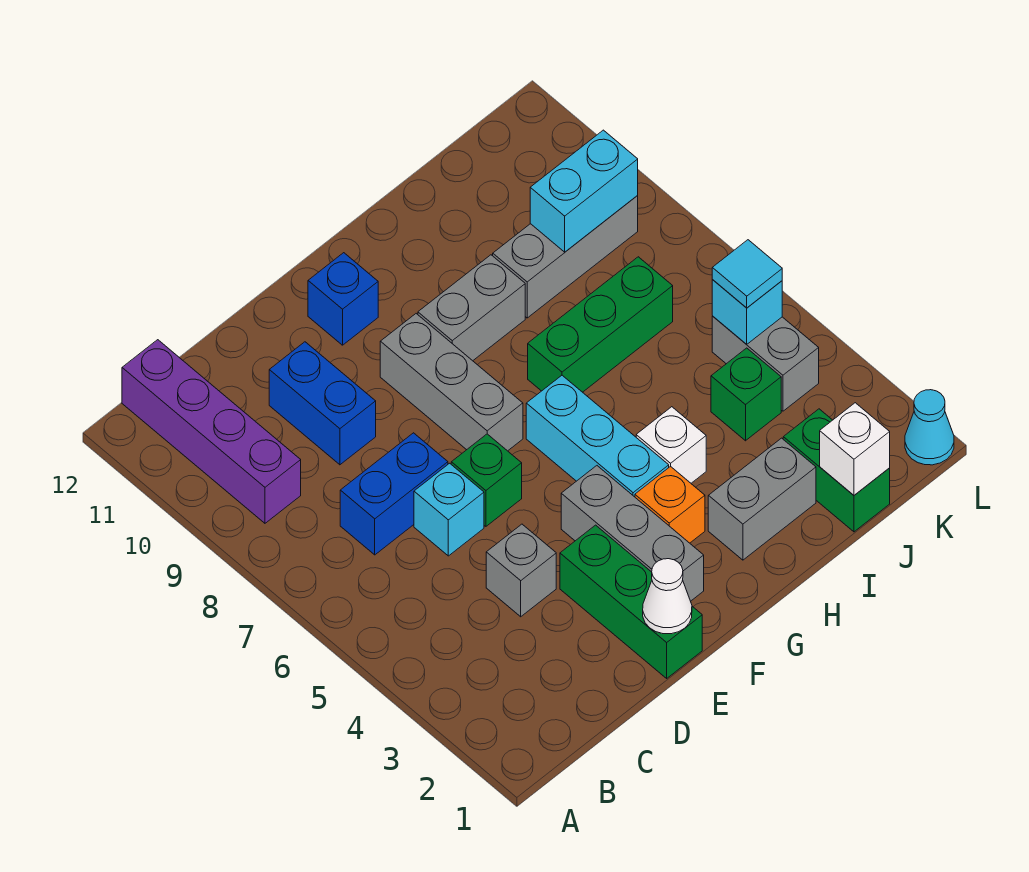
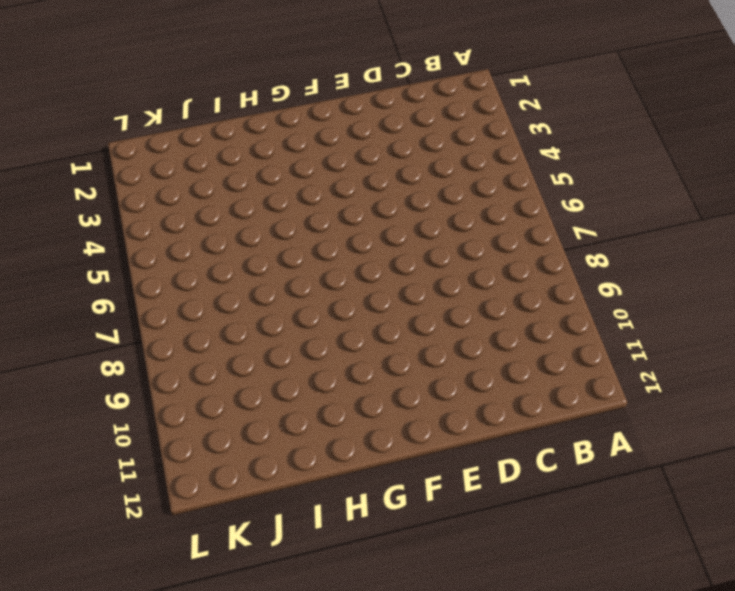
none -> purple 1x4 brick [122,340,301,523]
none -> blue 1x2 brick [340,433,448,555]
none -> grey 1x1 brick [486,524,556,617]

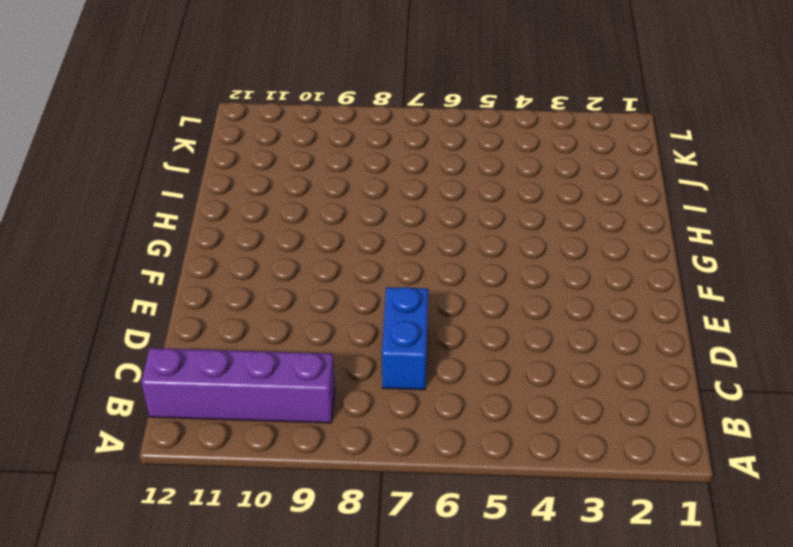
none -> grey 1x1 brick [486,524,556,617]
none -> cyan 1x1 brick [414,463,484,556]
none -> blue 1x2 brick [269,342,376,465]

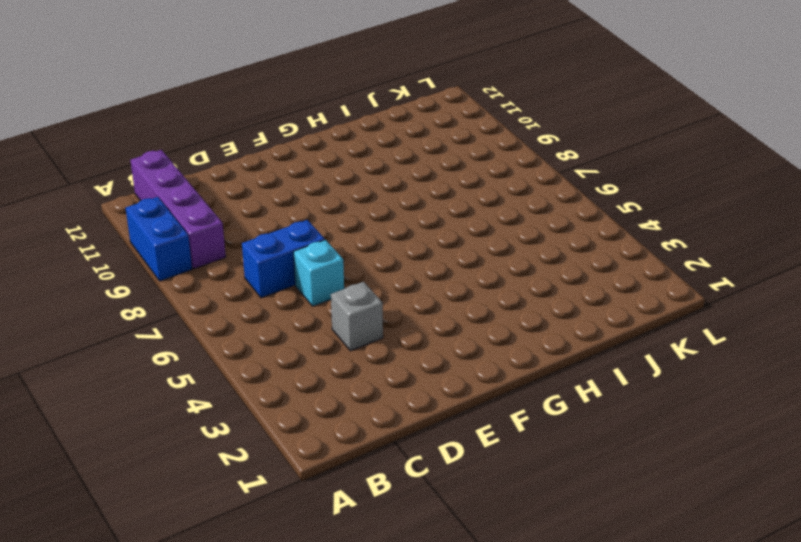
blue 1x2 brick [126,197,192,281] -> blue 1x2 brick moved to [269,342,376,465]
none -> green 1x3 brick [560,525,702,678]
none -> green 1x1 brick [451,434,522,526]
none -> grey 1x3 brick [561,466,704,601]

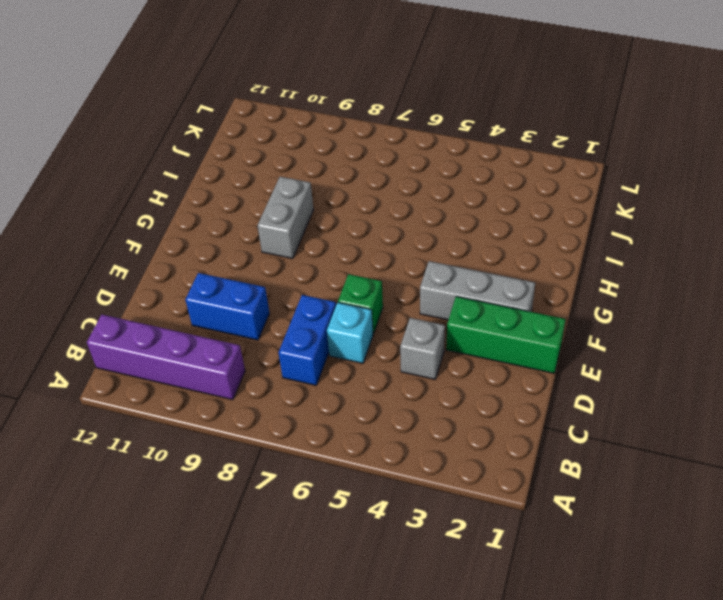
none -> grey 1x3 brick [380,314,523,451]
none -> blue 1x1 brick [308,253,378,345]
none -> orange 1x1 brick [635,466,705,543]

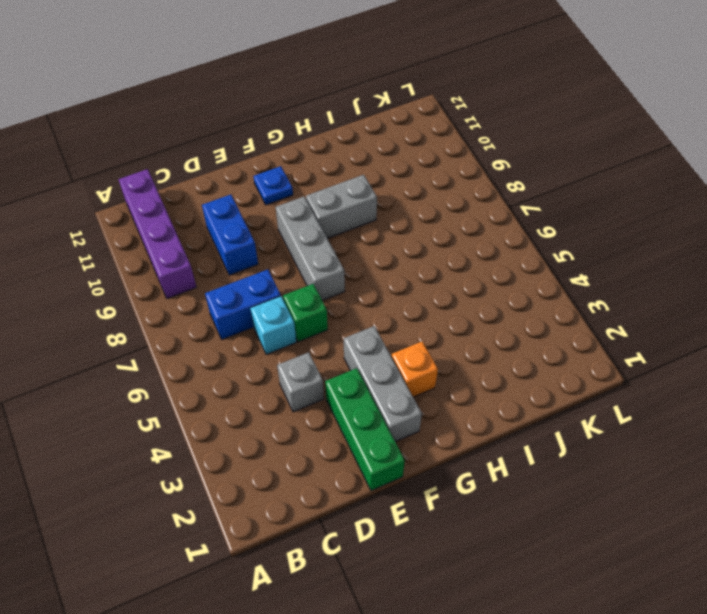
blue 1x1 plate [254,166,293,205] -> blue 1x1 brick [308,253,378,345]
none -> cyan 1x3 brick [526,375,669,497]
none -> grey 1x2 brick [708,438,816,560]
none -> white 1x1 brick [636,407,706,483]

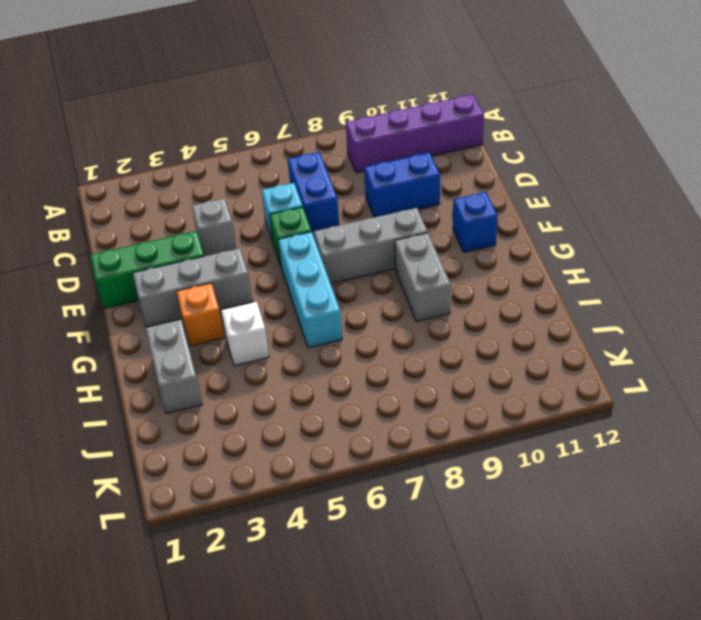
cyan 1x3 brick [278,232,342,348] -> cyan 1x3 brick turned to [526,375,669,497]
none -> green 1x3 brick [528,257,673,392]
none -> grey 1x3 brick [493,196,638,318]
none -> green 1x2 brick [783,409,890,532]

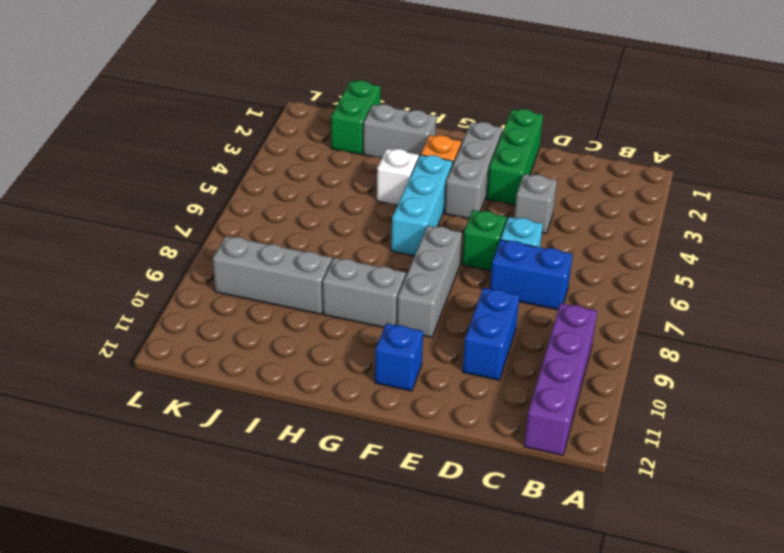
none -> green 1x3 brick [528,257,673,392]
none -> green 1x1 brick [711,348,781,441]
none -> grey 1x2 brick [712,316,819,411]

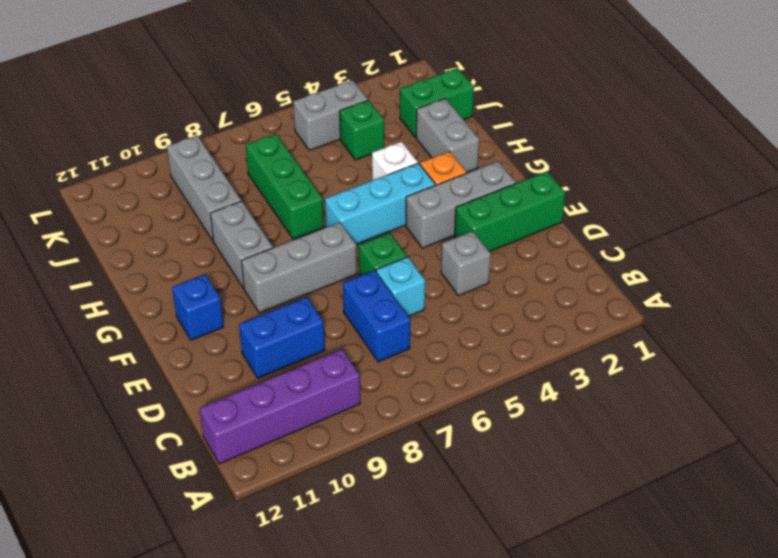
none -> cyan 1x1 cone [905,390,954,465]
none -> white 1x1 cone [643,559,692,634]
none -> white 1x1 brick [820,403,890,495]

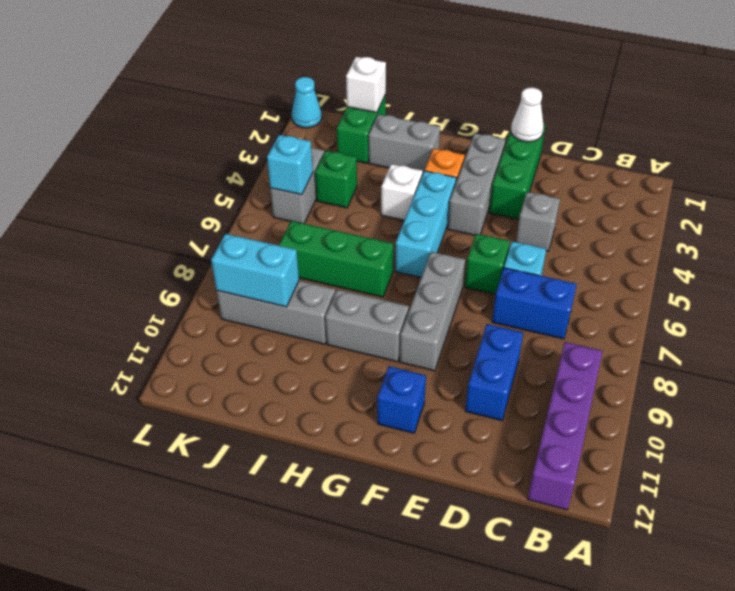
none -> cyan 1x1 tile [712,240,782,308]

